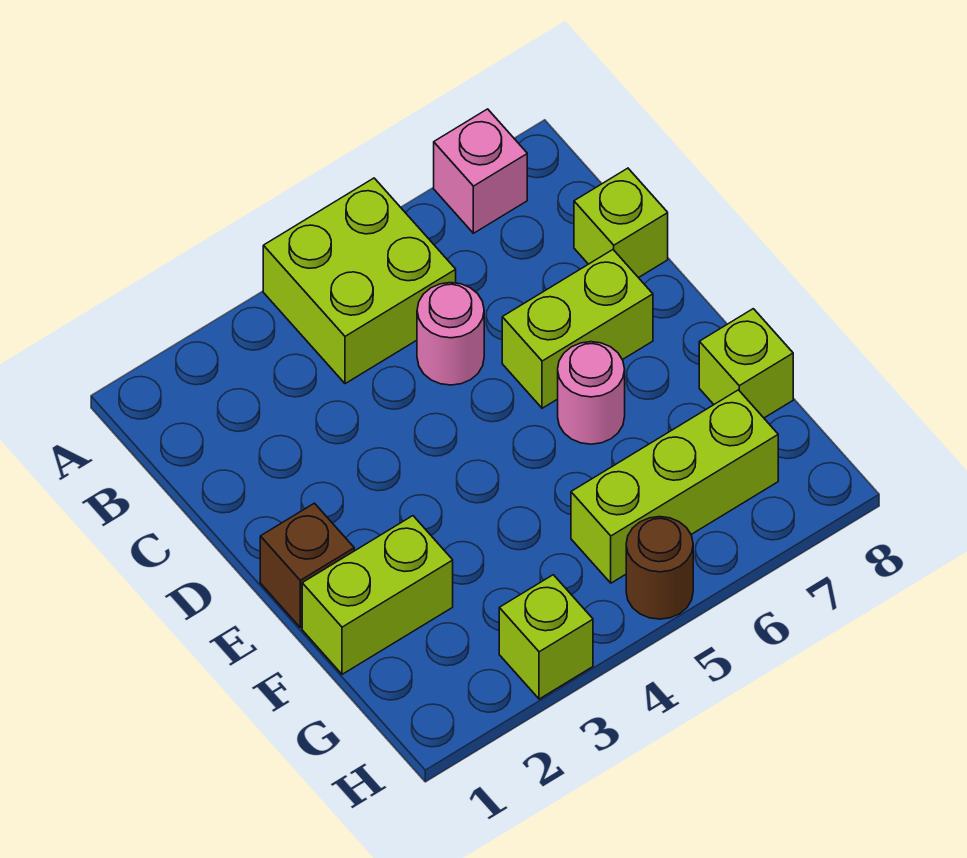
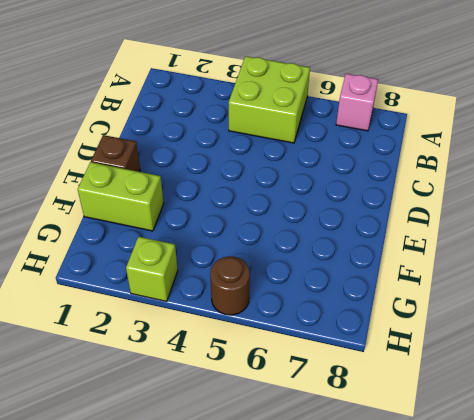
none -> pink 1x1 round brick [417,283,484,385]
none -> lime 1x1 brick [574,168,668,278]
none -> lime 1x2 brick [502,250,653,408]

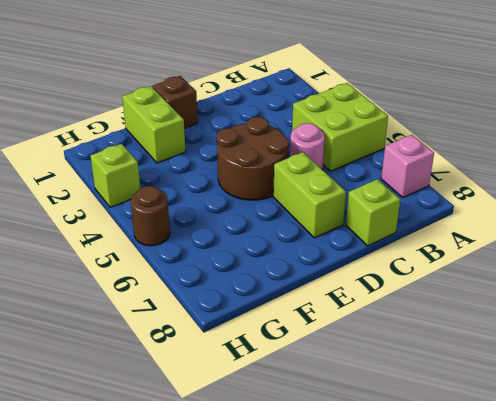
brown 2x2 round brick [217,117,289,200] -> none
none -> pink 1x1 round brick [558,342,625,444]
none -> lime 1x1 brick [699,309,793,418]
none -> lime 1x3 brick [571,390,778,583]

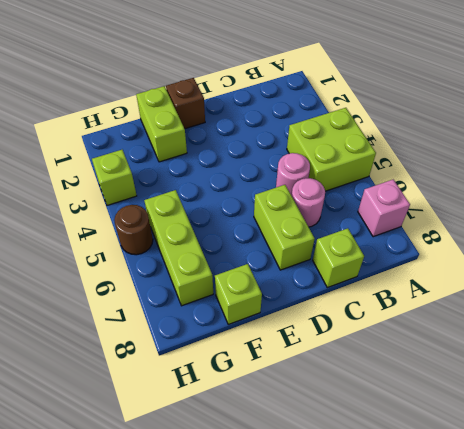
pink 1x1 round brick [291,178,325,227] -> pink 1x1 round brick moved to [558,342,625,444]

